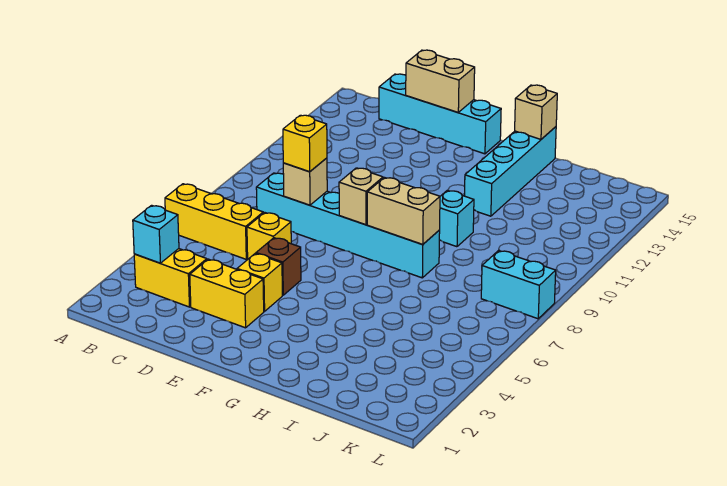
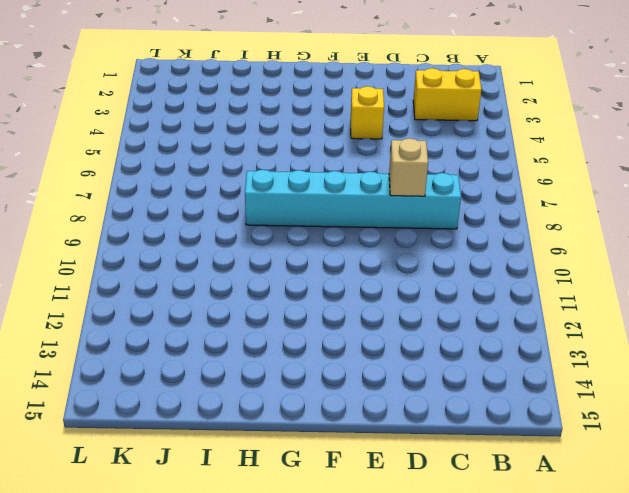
none -> yellow 1x3 brick [165,184,263,259]
none -> cyan 1x4 brick [379,74,501,154]
none -> yellow 1x2 brick [190,259,264,328]

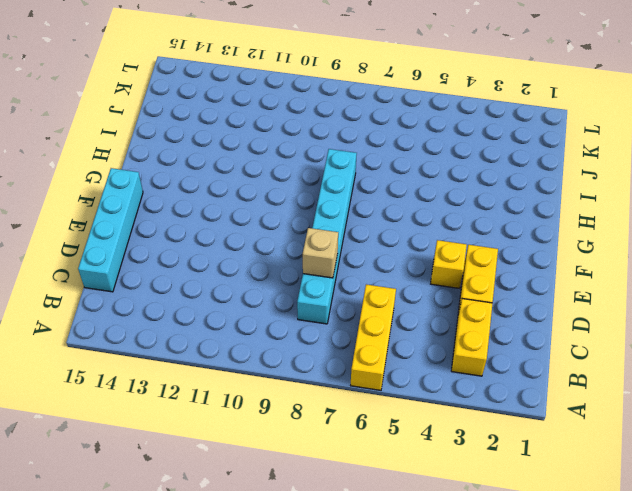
none -> yellow 1x1 brick [247,213,291,259]
none -> brown 1x1 brick [256,238,301,295]
none -> cyan 1x1 brick [439,190,474,247]

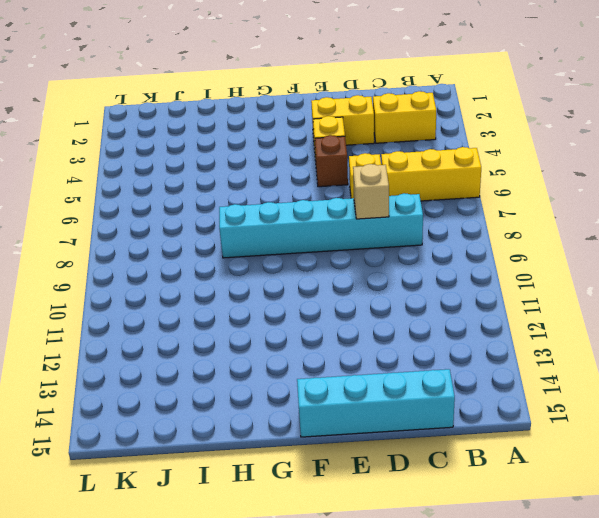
none -> cyan 1x1 brick [439,190,474,247]
none -> cyan 1x4 brick [465,127,556,216]
none -> cyan 1x2 brick [481,250,556,319]

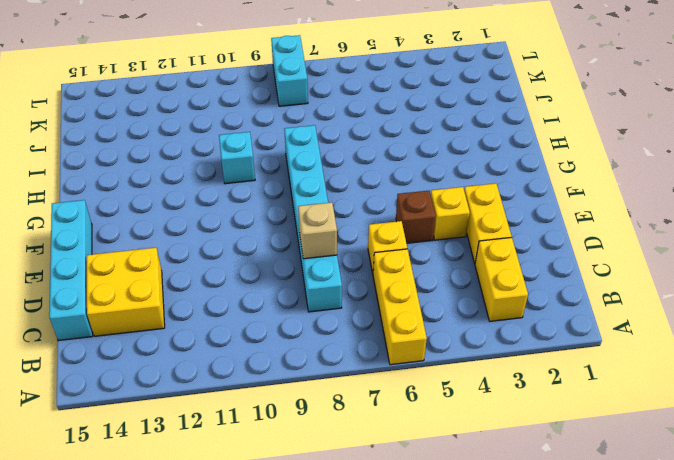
yellow 2x2 brick [87,248,165,336] -> none
none -> cyan 1x4 brick [465,127,556,216]
none -> cyan 1x1 brick [133,205,179,263]
none -> tan 1x2 brick [406,50,475,112]

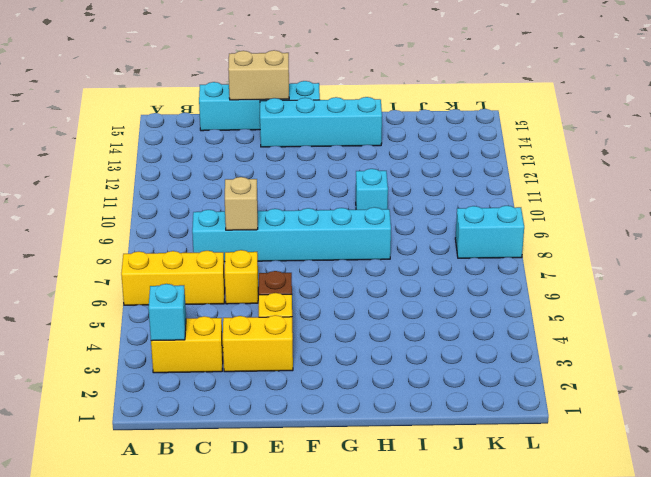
cyan 1x4 brick [260,97,382,147] -> cyan 1x4 brick turned to [465,127,556,216]
none -> tan 1x1 brick [339,168,383,225]
none -> tan 1x2 brick [367,178,440,245]
none -> tan 1x1 brick [515,85,557,139]

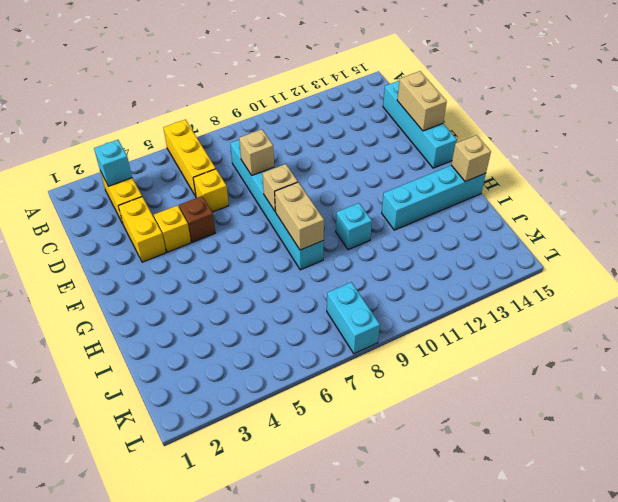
none -> yellow 1x1 brick [283,115,327,172]

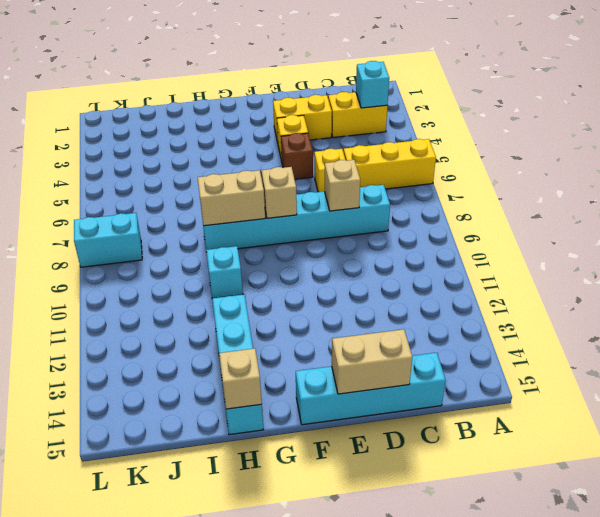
none -> yellow 1x1 brick [283,115,327,172]

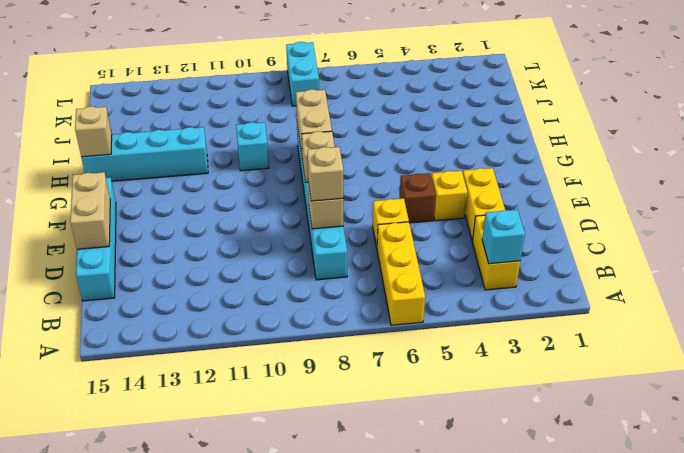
tan 1x1 brick [307,147,343,201] -> yellow 1x1 brick [283,115,327,172]

